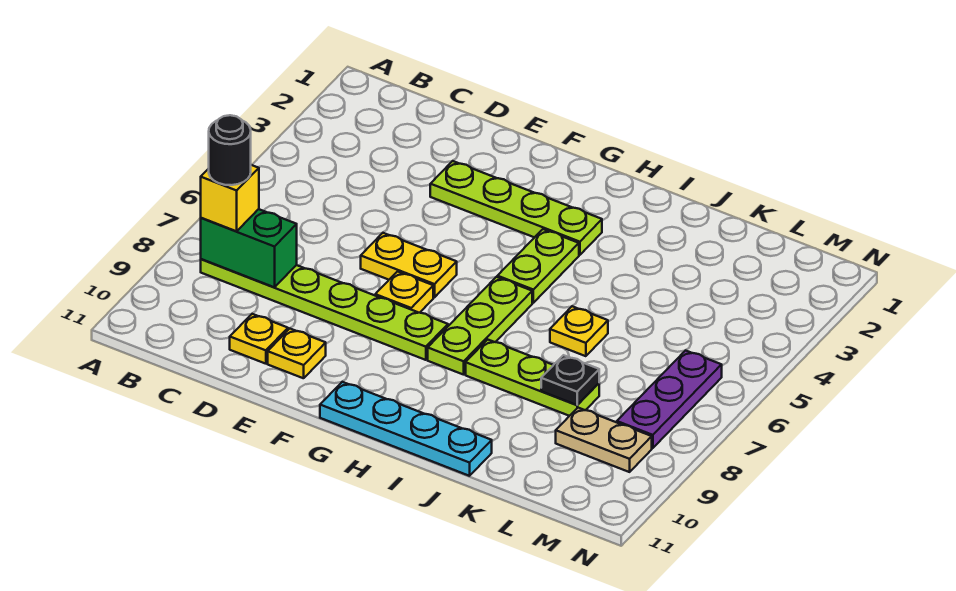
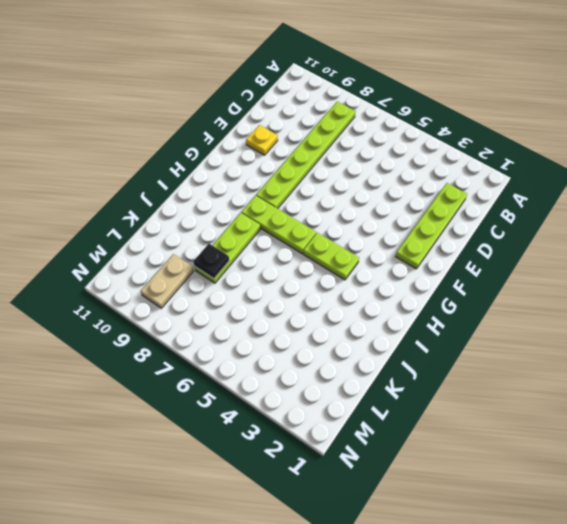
lime 1x4 plate [395,183,467,269] -> lime 1x4 plate moved to [430,161,602,255]
none -> yellow 1x1 plate [230,314,288,364]
none -> yellow 1x2 plate [361,233,457,297]
none -> yellow 1x1 plate [375,271,433,313]

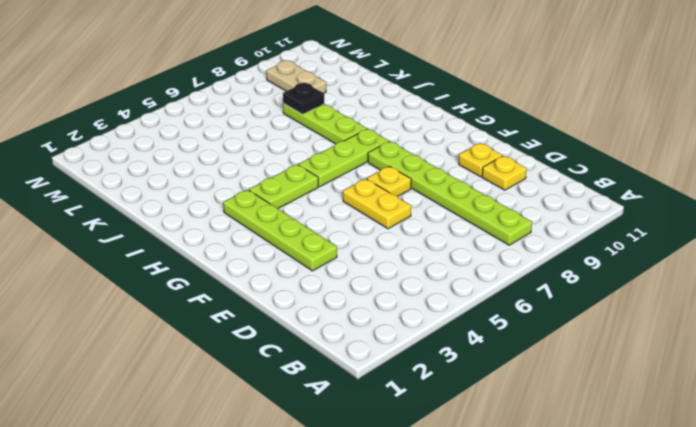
none -> cyan 1x4 plate [320,382,492,476]
none -> yellow 1x1 plate [550,306,608,356]
none -> purple 1x3 plate [617,350,722,448]

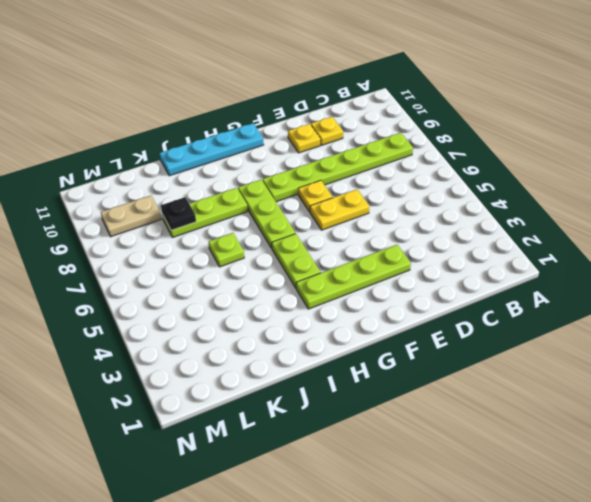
lime 1x1 plate [209,233,244,267] -> yellow 1x1 plate [550,306,608,356]
none -> purple 1x3 plate [617,350,722,448]
none -> green 1x2 brick [201,209,297,287]
none -> yellow 1x1 brick [201,165,259,231]

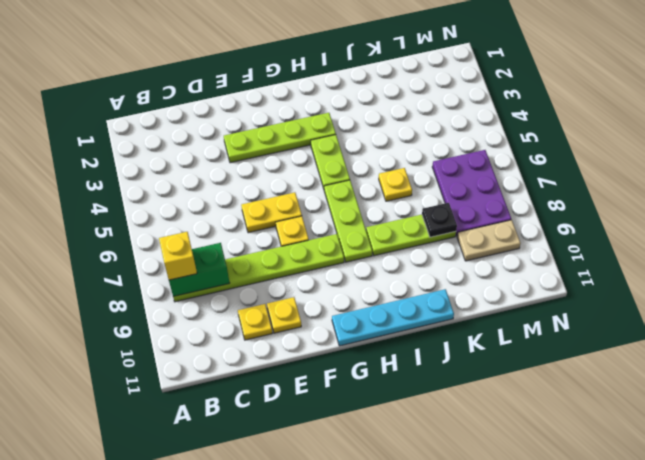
purple 2x3 plate [432,150,511,236] -> purple 1x3 plate [617,350,722,448]
none -> black 1x1 round brick [209,115,251,185]

